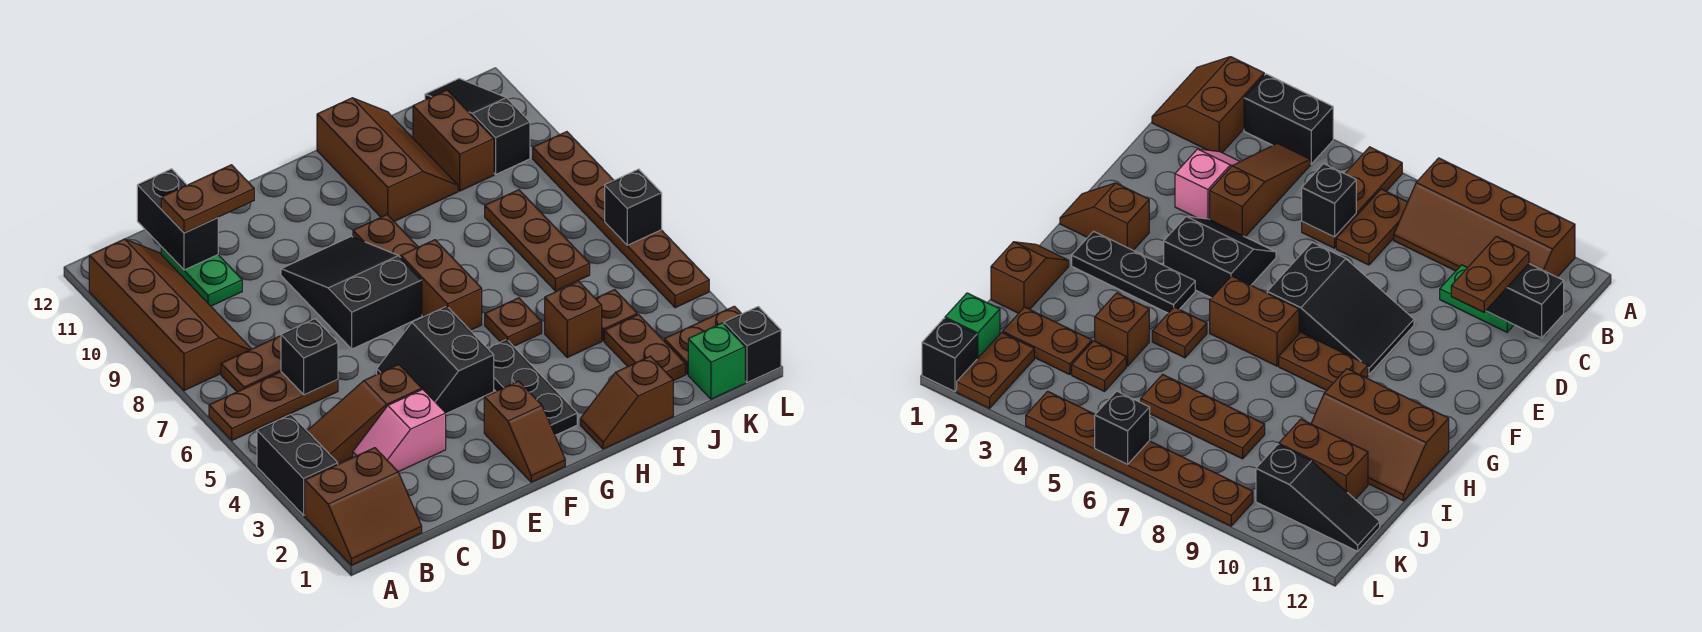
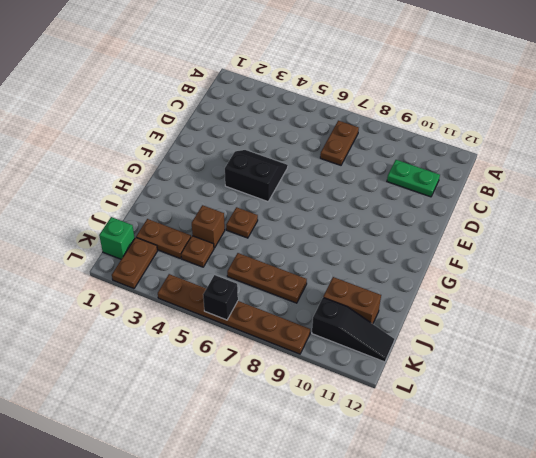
none -> brown 2x2 slope [305,448,422,565]
none -> black 1x2 brick [257,414,338,515]
none -> brown 1x3 plate [209,372,338,440]
none -> brown 2x4 slope [89,239,251,391]

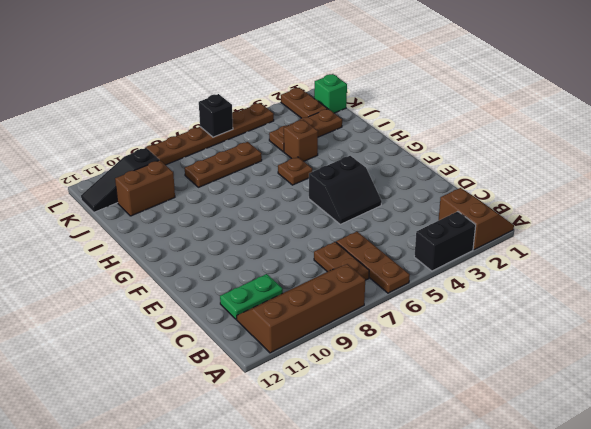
none -> brown 1x3 slope [307,365,422,463]
none -> pink 1x2 slope [353,389,446,472]
none -> black 2x3 slope [281,236,422,349]
none -> brown 1x2 slope [484,381,565,482]

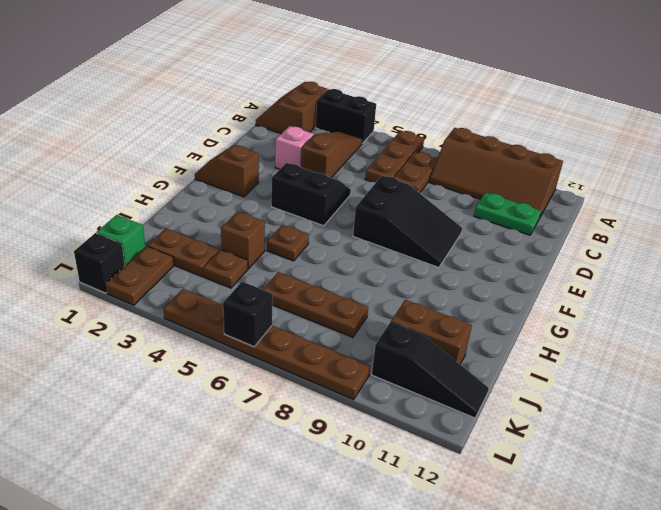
none -> black 1x3 plate [488,339,577,435]
none -> brown 1x2 brick [401,240,482,330]
none -> brown 1x2 plate [353,215,418,258]
none -> brown 1x2 slope [580,356,673,449]

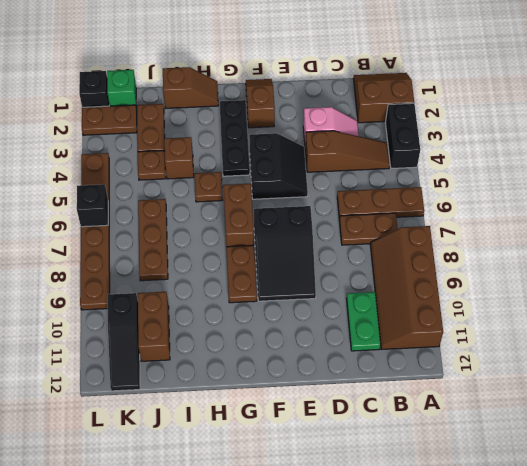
none -> brown 2x3 slope [317,98,458,221]
none -> black 1x1 brick [281,319,338,395]
none -> black 1x2 brick [137,169,218,270]
none -> brown 1x2 plate [161,165,254,233]

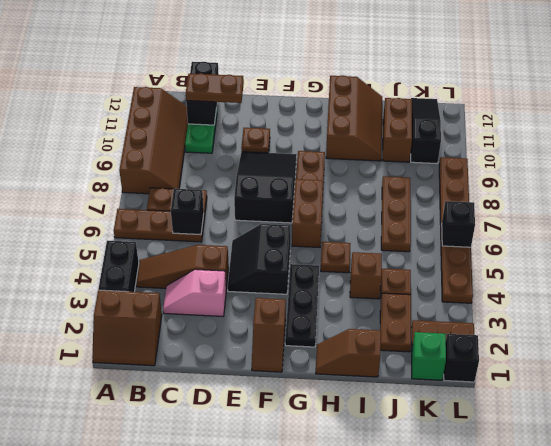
brown 1x1 plate [241,128,270,153] -> none

